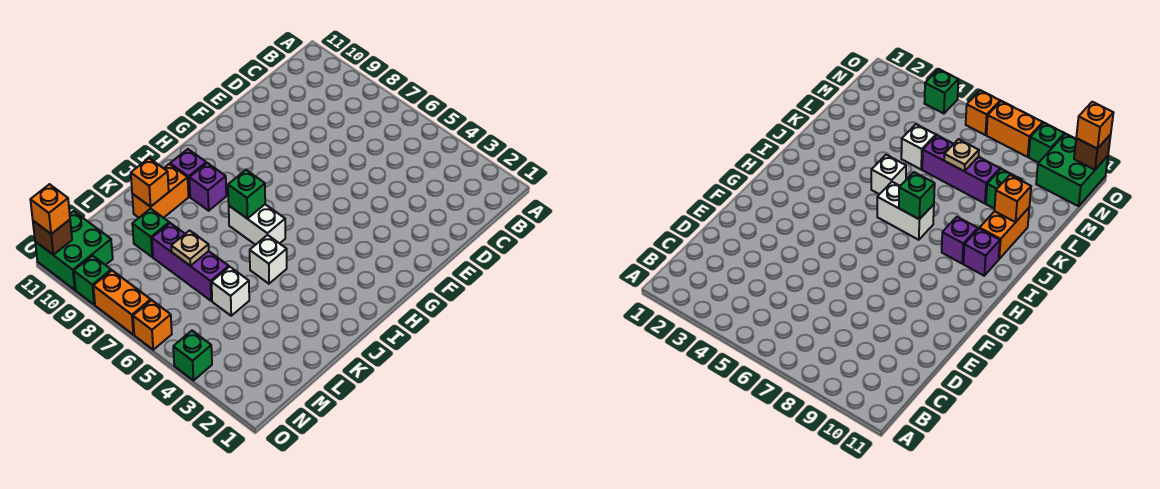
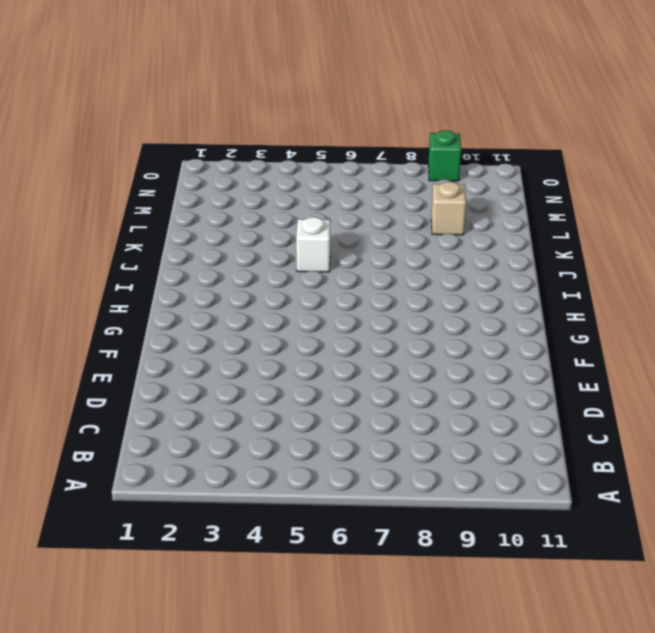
tan 1x1 brick [431,182,466,235] -> green 1x1 brick [132,209,169,257]
none -> white 1x2 brick [229,204,285,245]
none -> purple 1x1 brick [189,163,226,211]
none -> purple 1x1 brick [170,149,206,197]

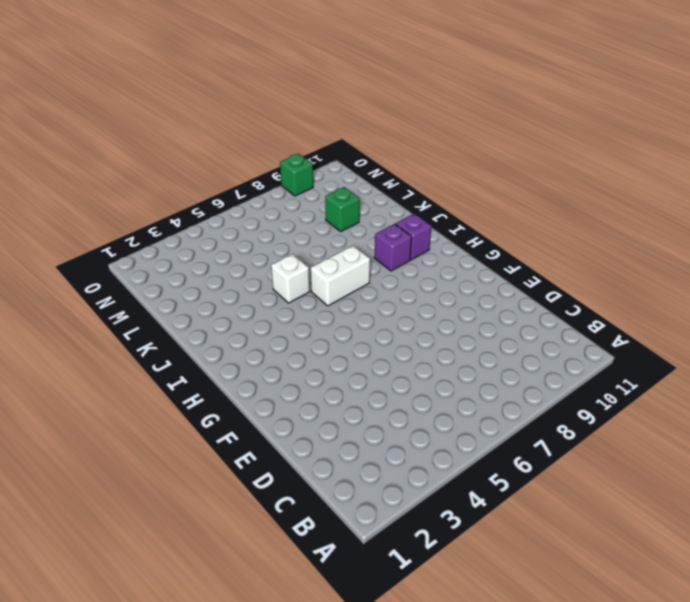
none -> orange 1x2 brick [132,164,188,218]
none -> white 1x1 brick [212,267,249,316]
none -> purple 1x3 brick [152,223,229,301]

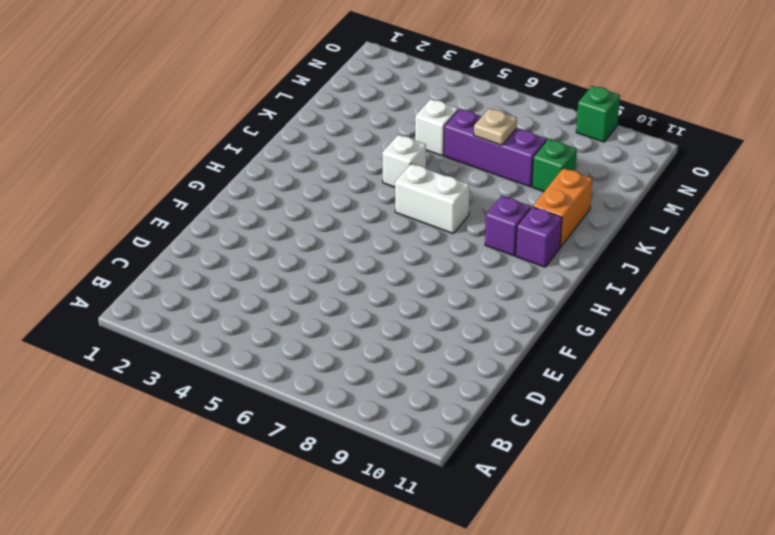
none -> green 2x2 brick [35,211,113,290]
none -> green 1x1 brick [173,331,212,380]
none -> orange 1x1 brick [133,300,172,350]

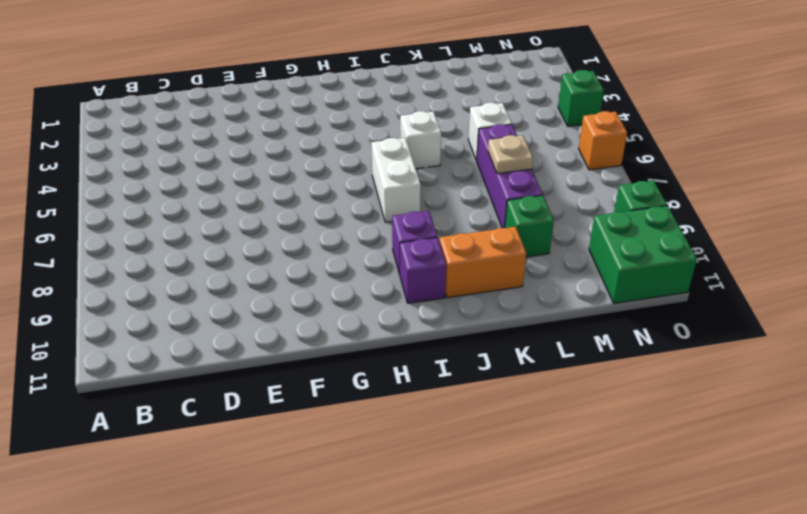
none -> orange 1x2 brick [93,270,151,335]
none -> green 1x1 brick [228,170,265,219]
none -> orange 1x1 brick [131,158,169,207]

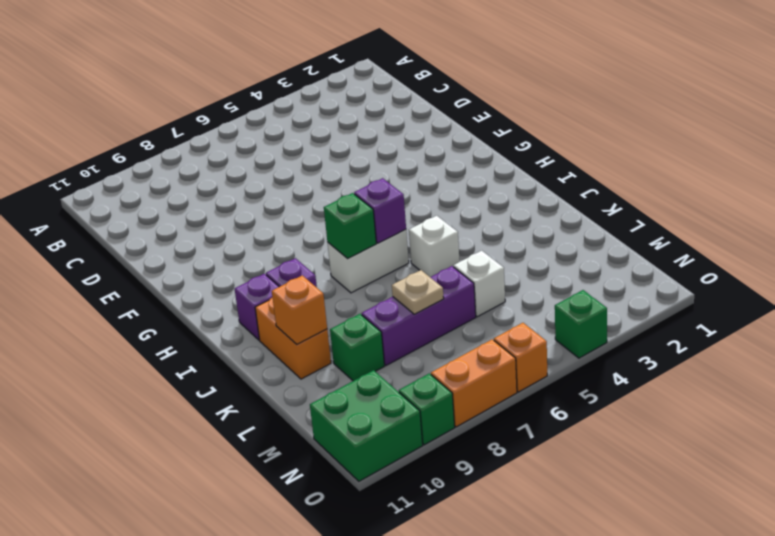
purple 1x1 brick [354,178,406,243] -> none
none -> brown 1x1 brick [33,220,72,255]
none -> orange 1x1 brick [30,184,70,234]

